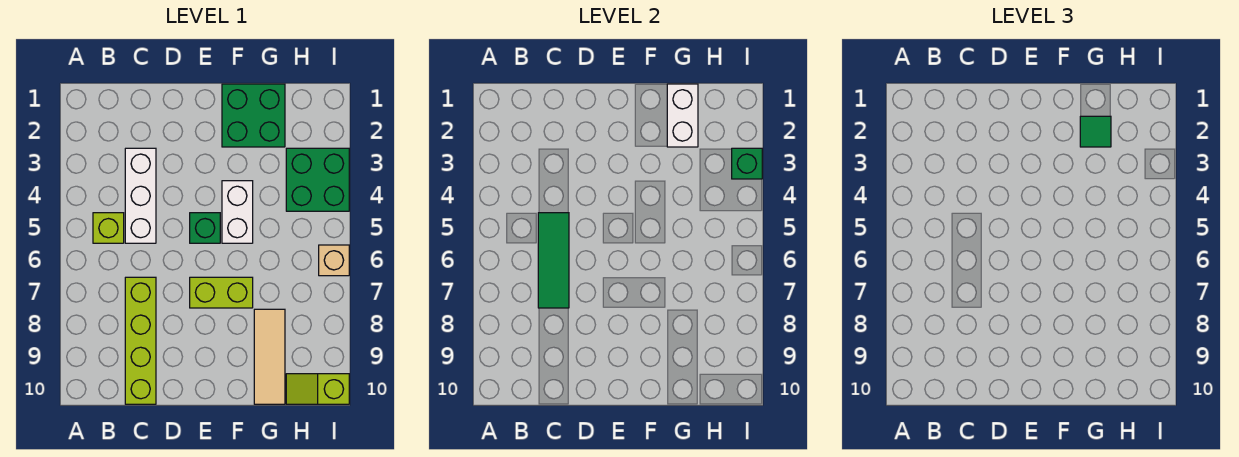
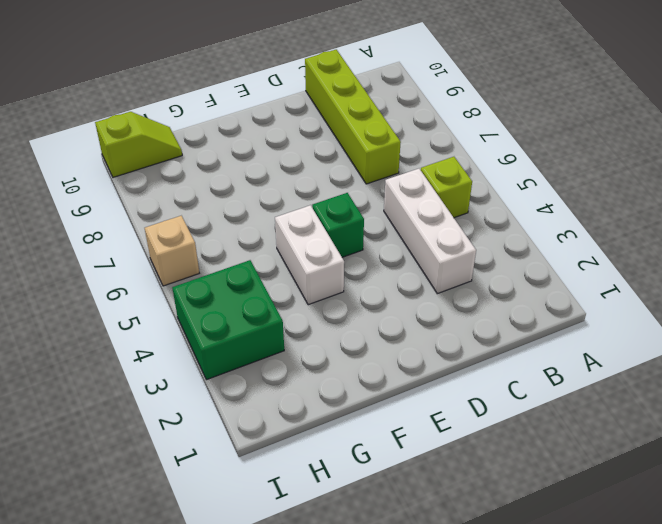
none -> lime 1x2 brick [190,277,253,308]
none -> green 2x2 brick [222,84,285,147]
none -> tan 1x3 tile [254,309,285,404]

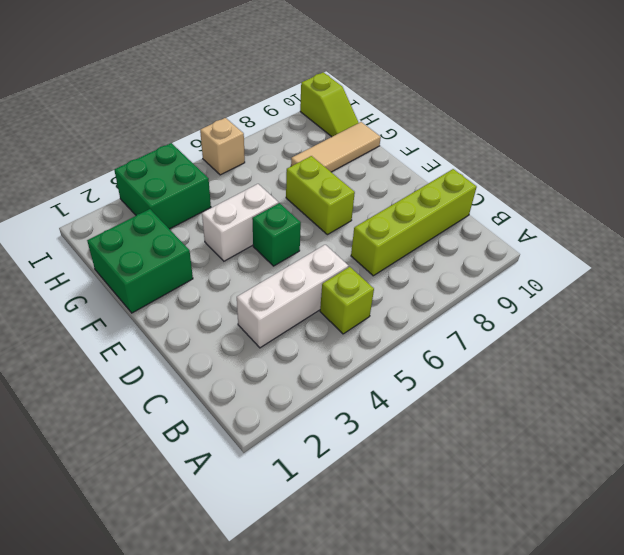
none -> green 1x3 tile [538,213,569,308]
none -> white 1x2 brick [667,84,698,147]
none -> green 1x1 brick [732,148,762,179]

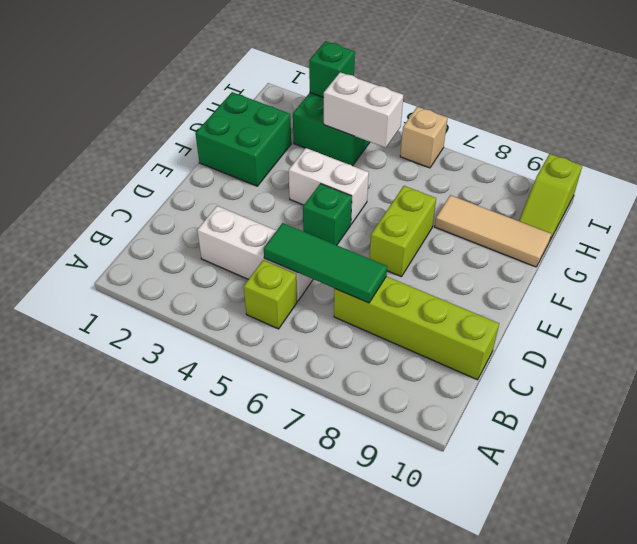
white 1x2 brick [324,72,403,148] -> white 1x2 brick moved to [667,84,698,147]
none -> green 1x1 tile [1080,116,1111,147]

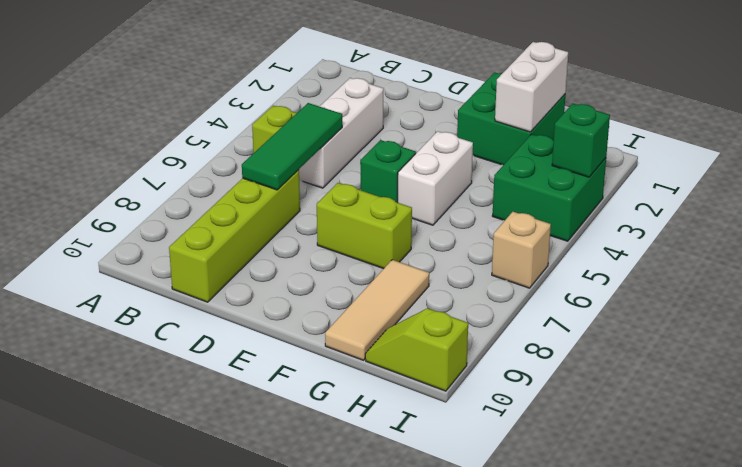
none -> green 1x1 tile [1080,116,1111,147]

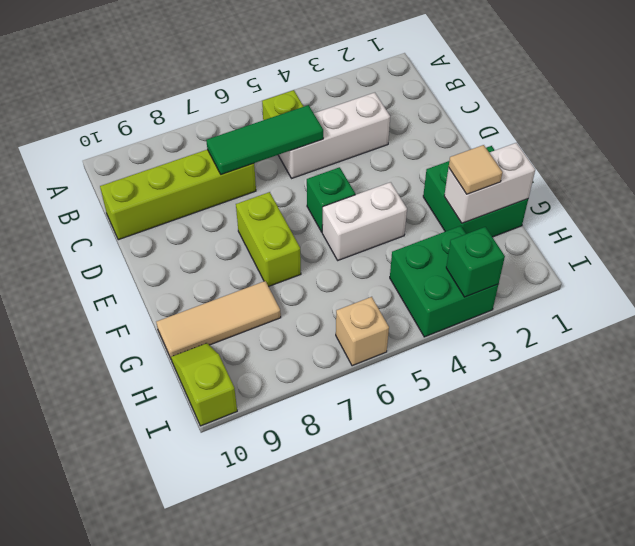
tan 1x1 tile [449,145,502,194] -> green 1x1 tile [1080,116,1111,147]

